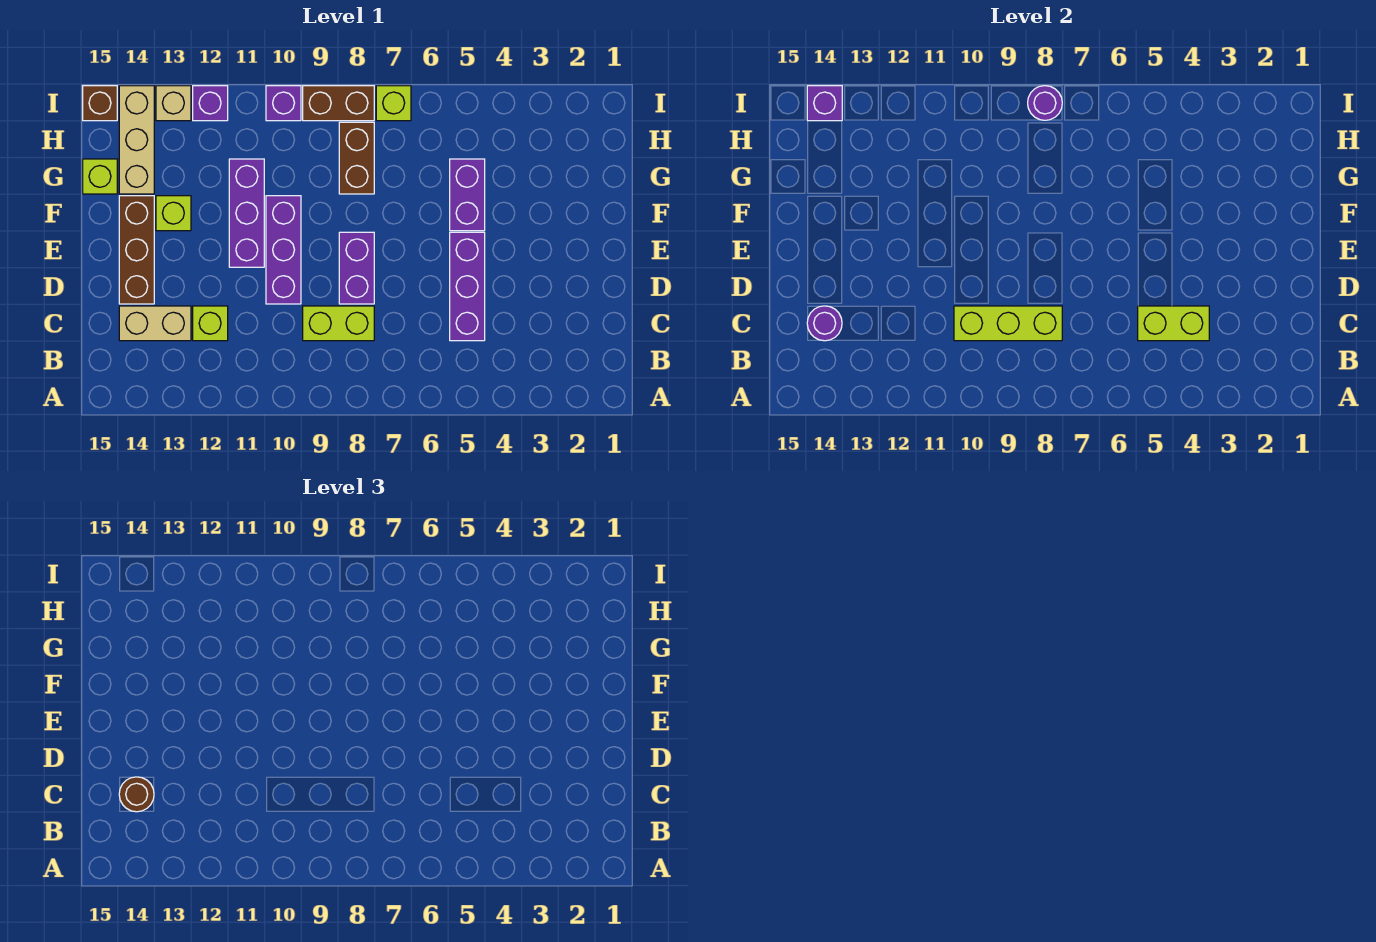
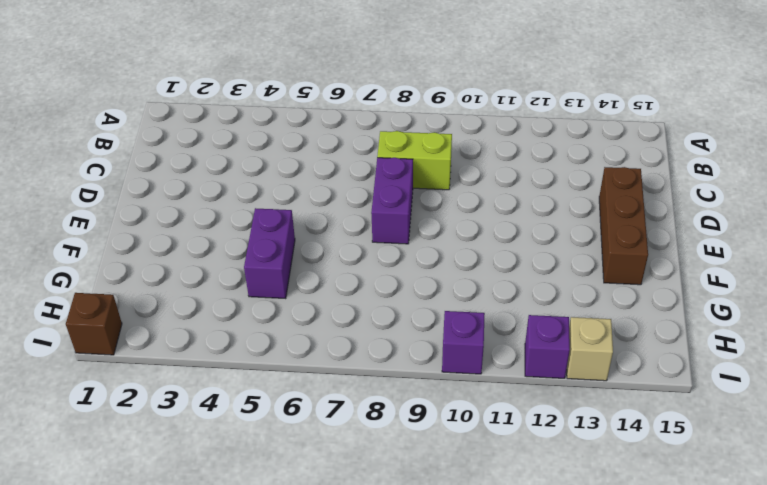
brown 1x1 brick [66,293,122,355] -> brown 1x1 brick moved to [83,86,117,121]
none -> purple 1x3 brick [450,232,485,341]
none -> lime 1x1 brick [193,306,228,341]
none -> tan 1x2 brick [119,306,191,341]

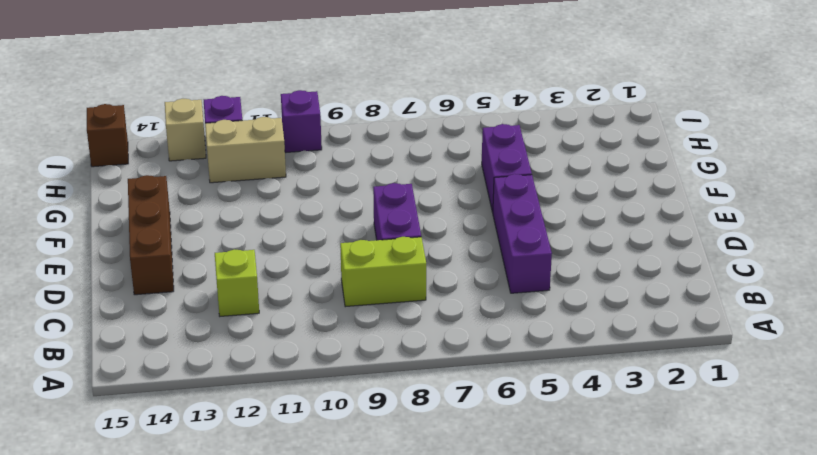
tan 1x2 brick [205,117,286,183] -> tan 1x2 brick moved to [119,306,191,341]
none -> purple 1x3 brick [266,196,301,304]
none -> purple 1x3 brick [229,159,264,267]
none -> lime 1x1 brick [156,196,191,231]

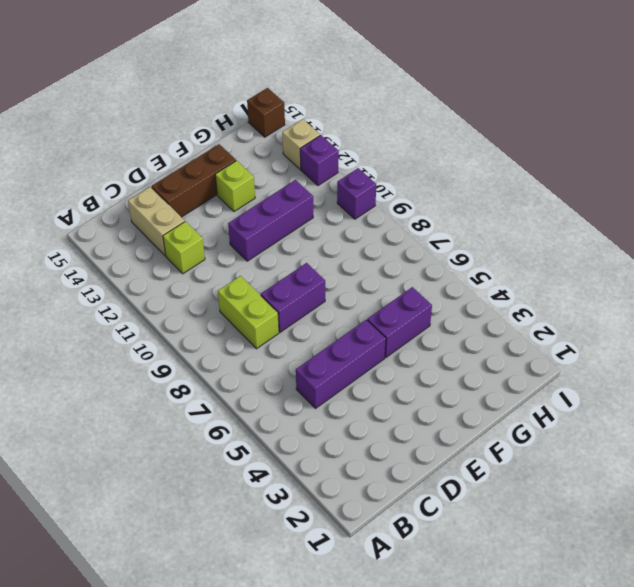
none -> purple 1x3 brick [266,196,301,304]
none -> brown 1x2 brick [339,122,374,194]
none -> tan 1x3 brick [119,86,154,194]

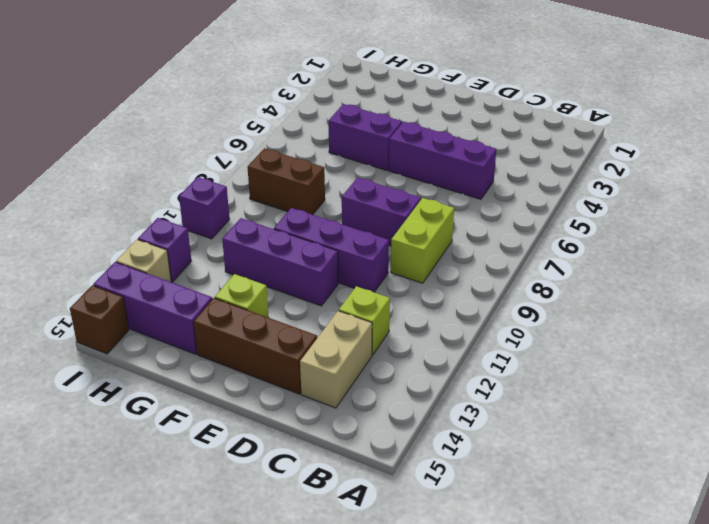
purple 1x3 brick [93,262,212,354] -> tan 1x3 brick [119,86,154,194]
none -> lime 1x1 brick [83,159,117,194]
none -> lime 1x1 brick [376,86,411,121]
none -> brown 1x2 brick [303,86,374,121]

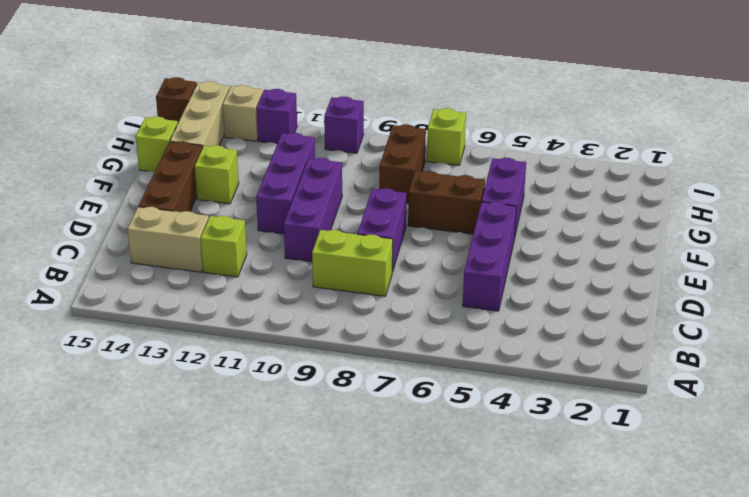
brown 1x2 brick [408,171,485,234] -> brown 1x2 brick moved to [303,86,374,121]
none -> lime 1x2 brick [1138,306,1209,341]
none -> lime 1x3 brick [954,306,1062,341]
none -> purple 1x1 round brick [807,306,842,341]

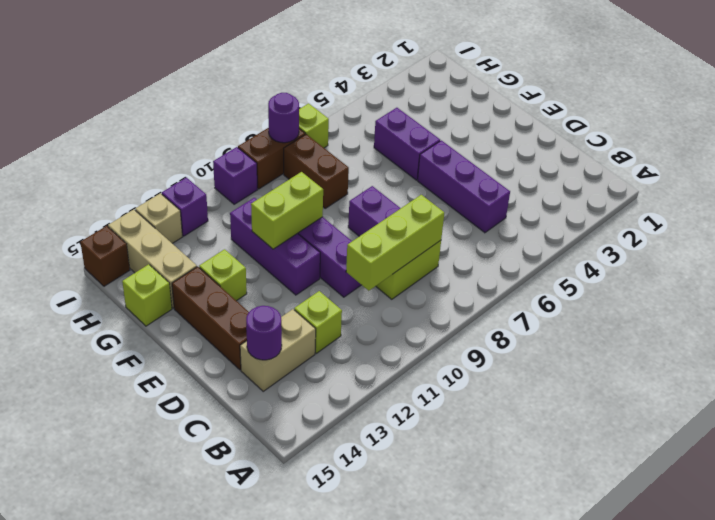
lime 1x2 brick [251,172,323,249] -> lime 1x2 brick moved to [1138,306,1209,341]
none -> purple 1x1 brick [807,86,842,121]
none -> brown 1x1 round brick [119,777,154,812]

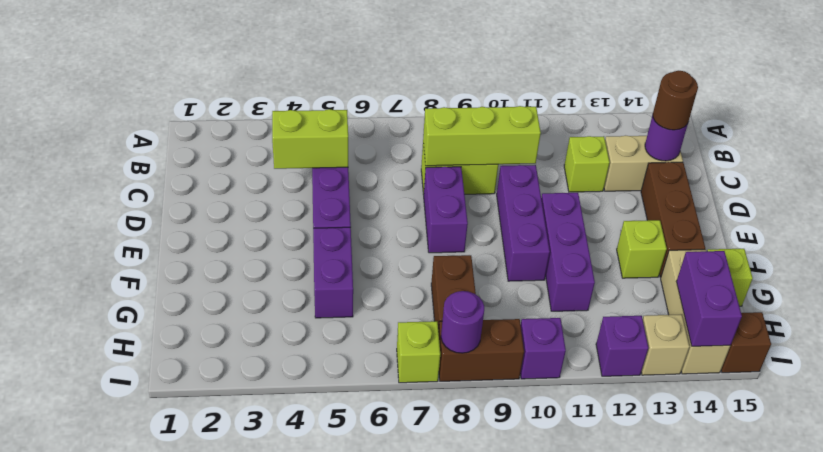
purple 1x2 brick [676,251,742,346] -> purple 1x1 brick [807,86,842,121]

